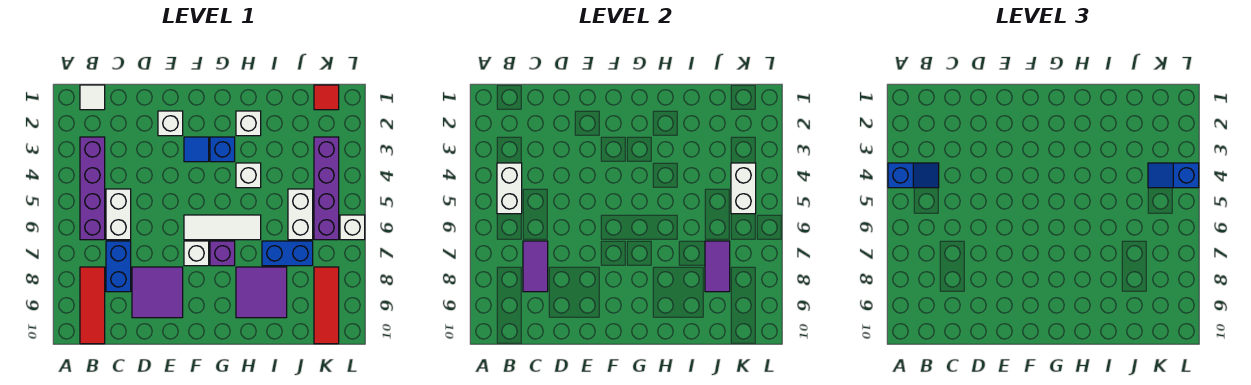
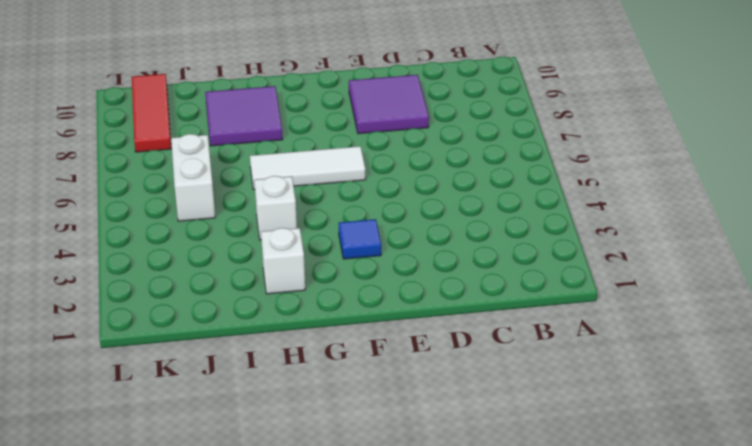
none -> white 1x1 tile [80,85,105,110]
none -> purple 1x4 brick [80,137,105,240]
none -> red 1x3 tile [80,267,105,344]

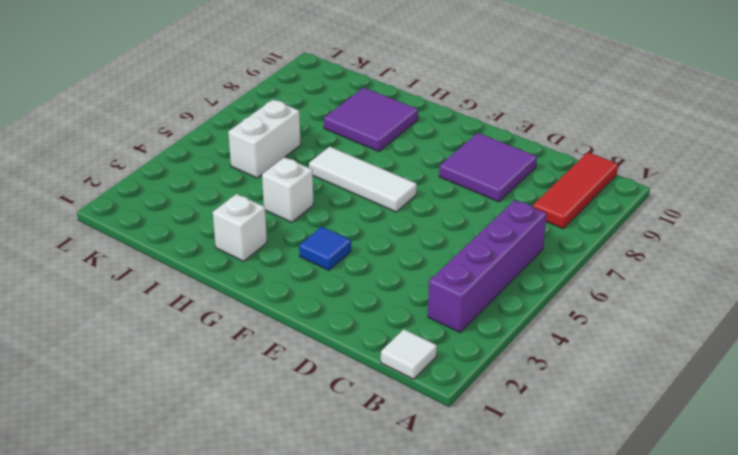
none -> white 1x2 brick [106,189,131,240]
none -> blue 1x2 brick [106,241,131,292]
none -> white 1x1 brick [158,111,183,136]

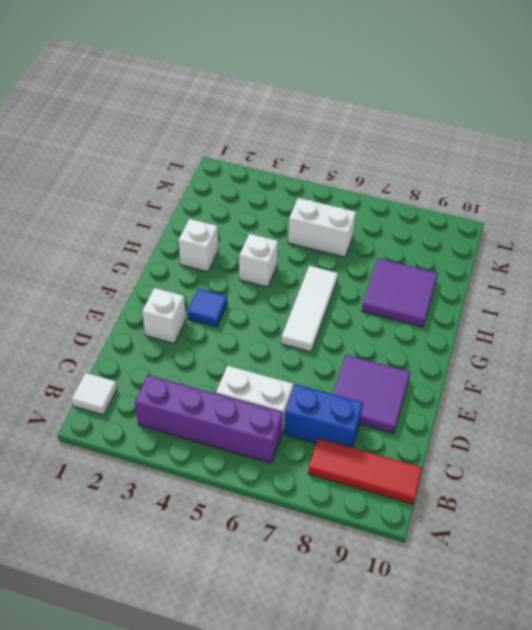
none -> white 1x1 brick [184,241,209,266]
none -> blue 1x1 brick [210,137,235,162]
none -> purple 1x1 brick [210,241,235,266]

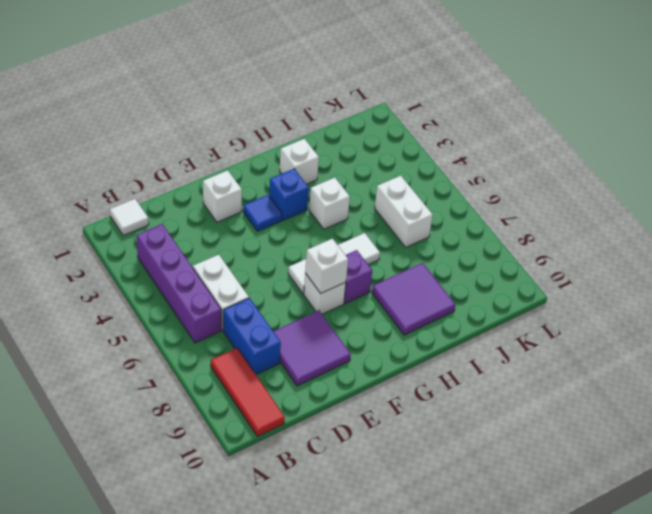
white 1x1 brick [305,239,348,293] -> white 1x1 brick moved to [340,215,365,240]
none -> blue 1x2 brick [262,241,313,266]
none -> red 1x1 tile [314,85,339,110]
none -> purple 1x4 brick [314,137,339,240]

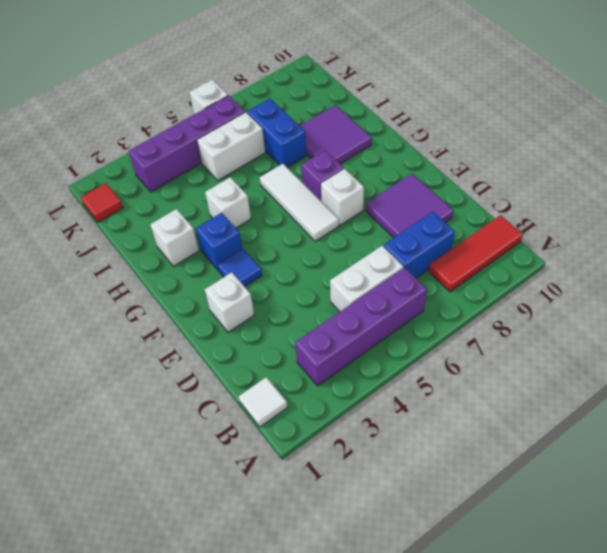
none -> red 1x3 tile [314,267,339,344]
none -> white 1x2 brick [497,163,522,214]
none -> purple 1x2 tile [523,241,548,292]

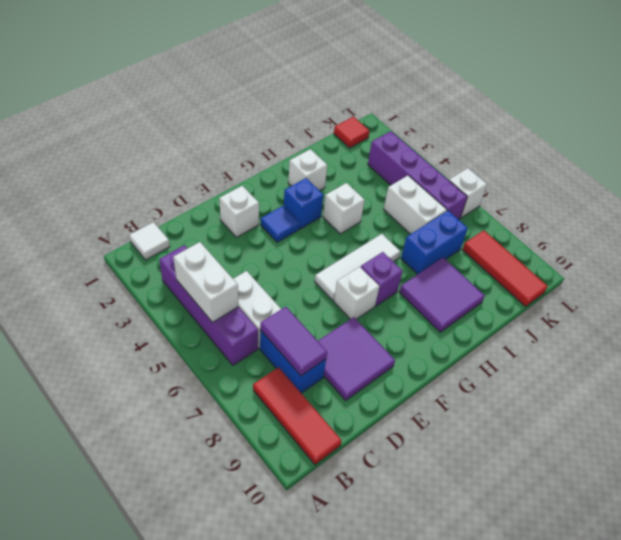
none -> purple 1x2 tile [705,241,730,292]
none -> white 1x2 brick [731,163,756,214]
none -> blue 1x2 slope [888,163,939,188]

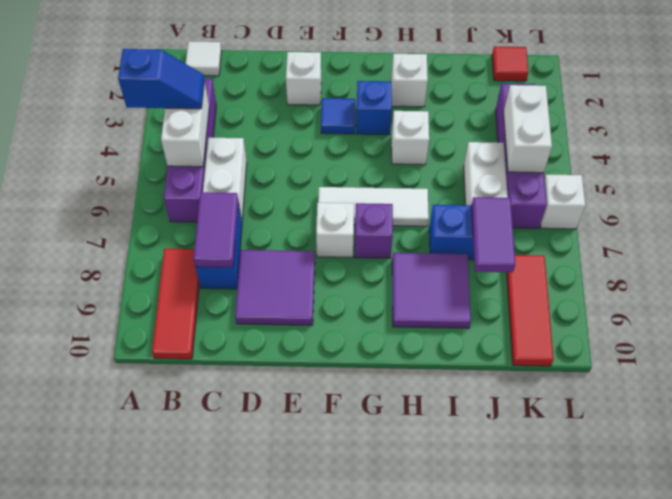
none -> blue 1x2 slope [1148,163,1199,188]

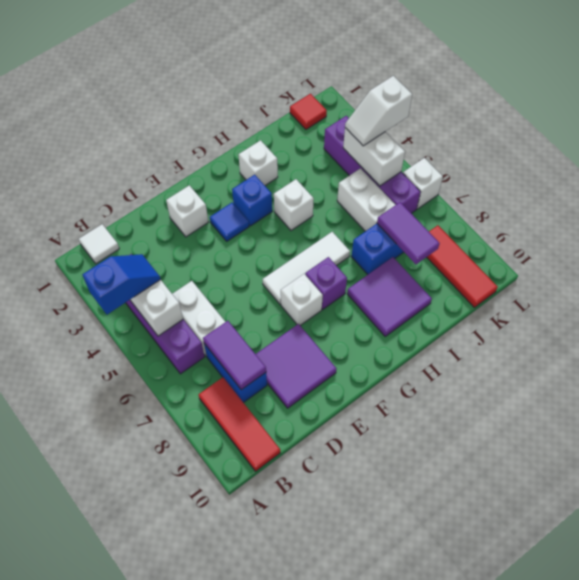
white 1x2 slope [345,76,412,146] -> blue 1x2 slope [1148,163,1199,188]

